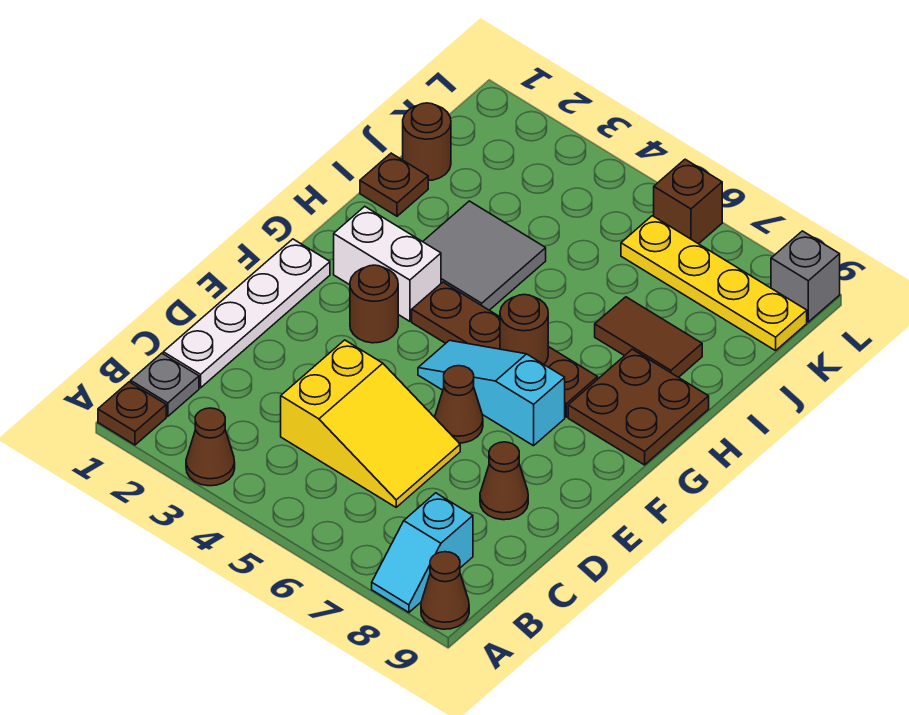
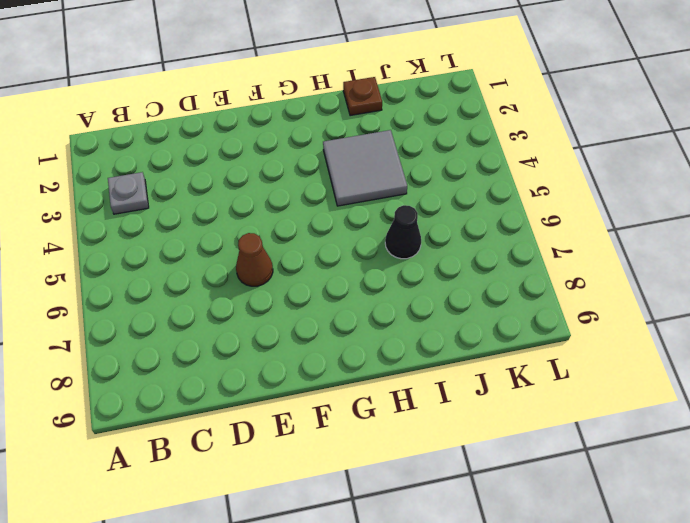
grey 1x1 plate [108,172,149,214] -> grey 1x1 plate moved to [131,353,199,416]
black 1x1 cone [385,205,421,259] -> none
none -> brown 1x1 plate [98,382,166,445]
none -> brown 1x1 cone [186,408,235,486]
none -> cyan 1x2 slope [372,493,473,612]

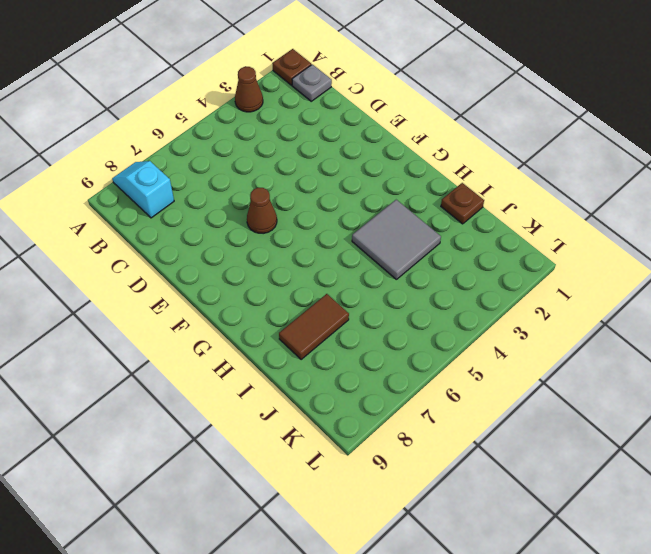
none -> brown 1x1 cone [421,552,469,629]
none -> white 1x4 plate [163,239,330,388]
none -> yellow 2x3 slope [281,340,460,507]

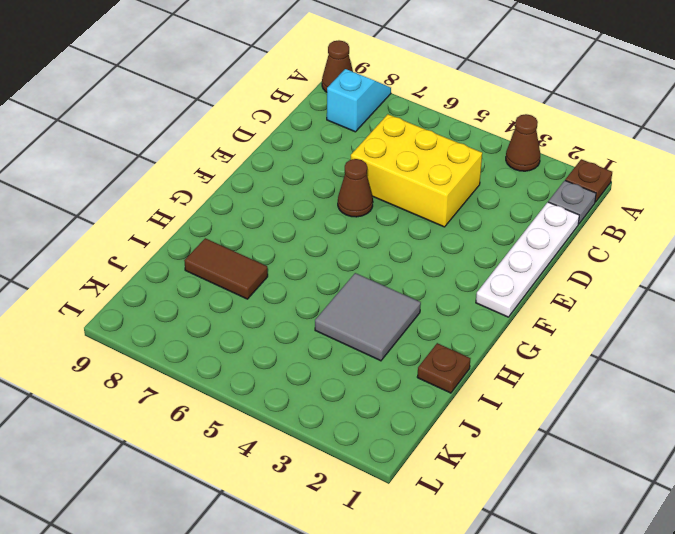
yellow 2x3 brick [351,114,482,227] -> yellow 2x3 slope [281,340,460,507]
none -> brown 1x1 cone [480,442,528,520]
none -> brown 1x1 round brick [350,265,398,343]
none -> cyan 1x3 slope [418,340,565,446]

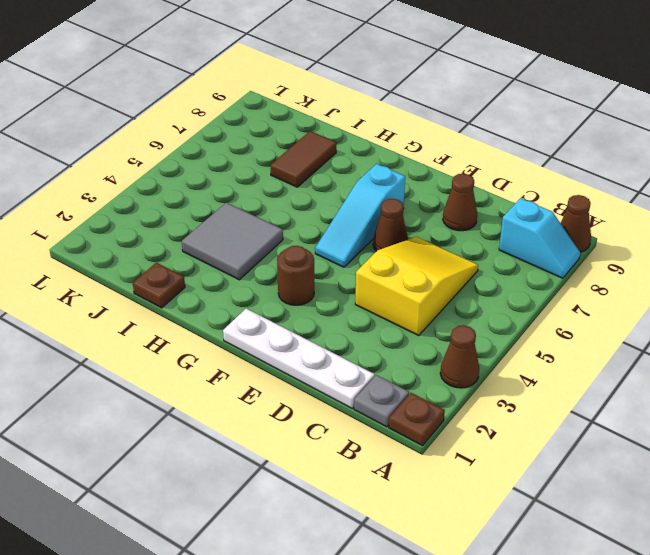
none -> white 1x2 brick [334,206,441,321]
none -> brown 1x4 plate [412,282,598,417]
none -> brown 2x2 plate [568,349,709,465]

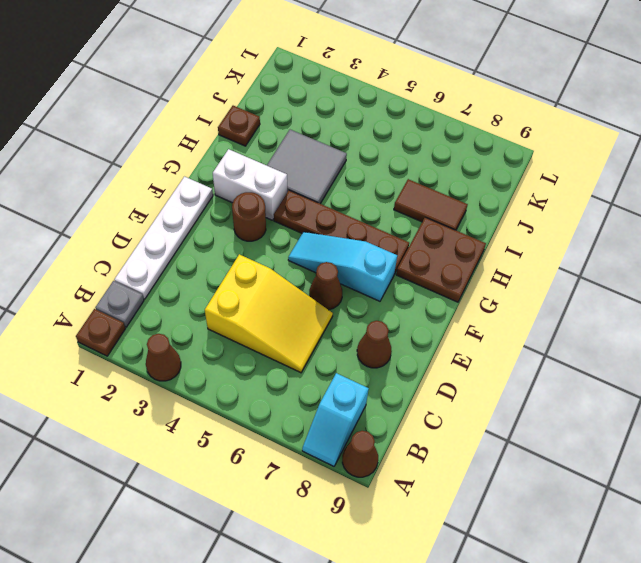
none -> brown 1x1 round brick [403,103,451,181]
none -> yellow 1x4 plate [621,216,807,351]
none -> brown 1x1 brick [654,159,722,244]

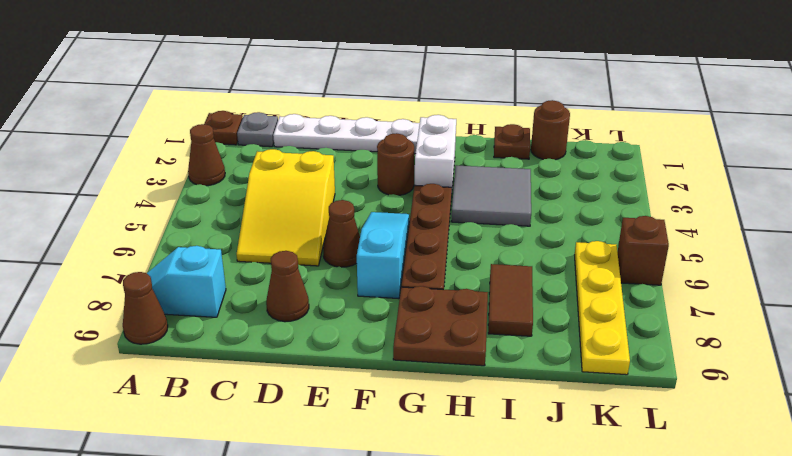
none -> grey 1x1 brick [771,231,840,322]
none -> brown 1x1 round brick [500,295,548,364]

